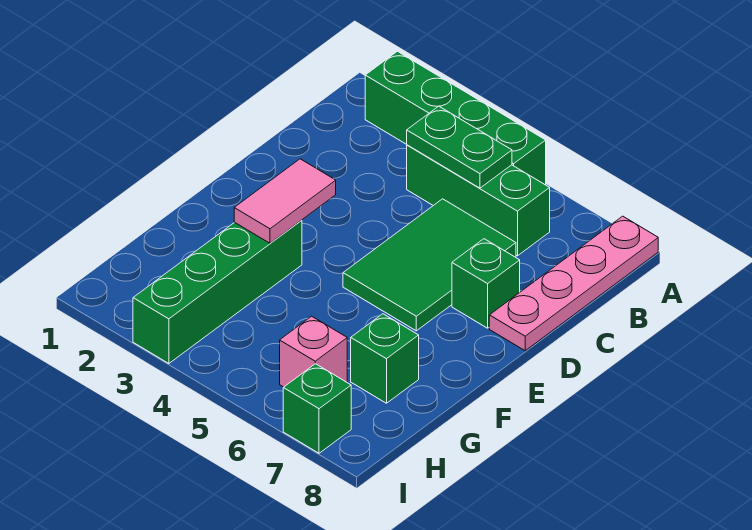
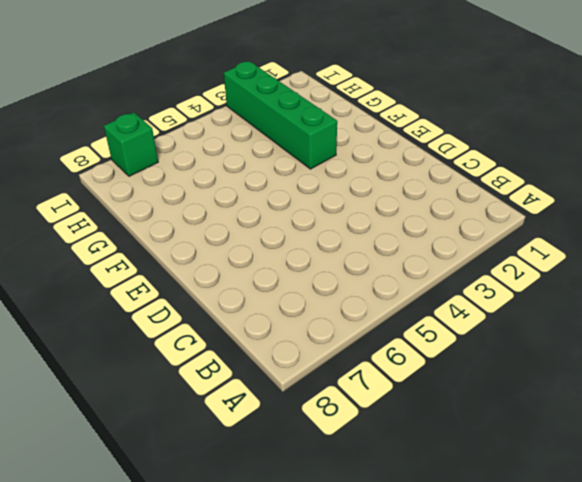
none -> green 1x4 brick [365,51,546,185]
none -> pink 1x4 plate [489,216,658,351]

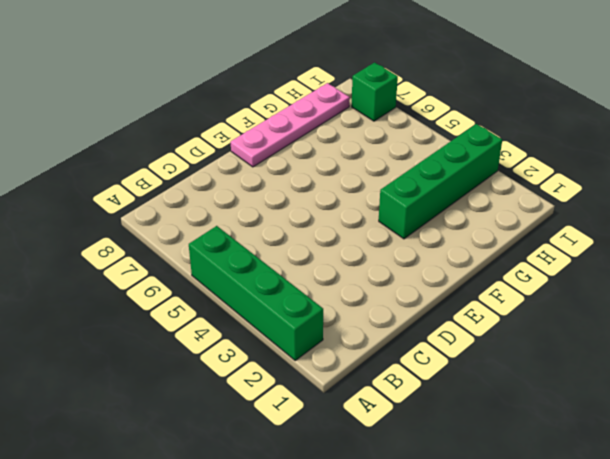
pink 1x4 plate [231,83,350,167] -> pink 1x4 plate moved to [489,216,658,351]
none -> green 1x3 brick [407,145,550,256]
none -> green 2x3 tile [343,199,516,331]

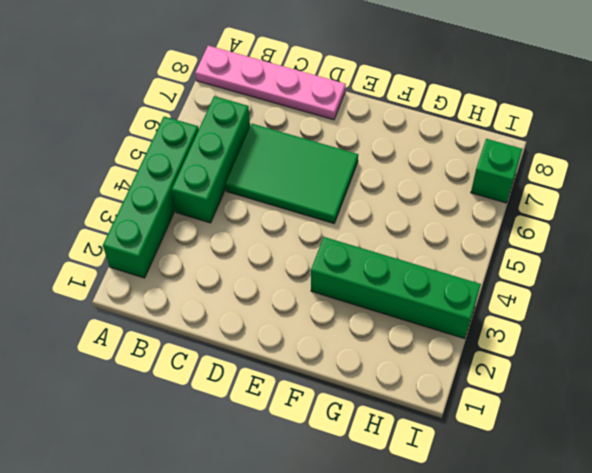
none -> green 1x1 brick [452,239,520,328]
none -> green 1x1 brick [351,314,419,403]

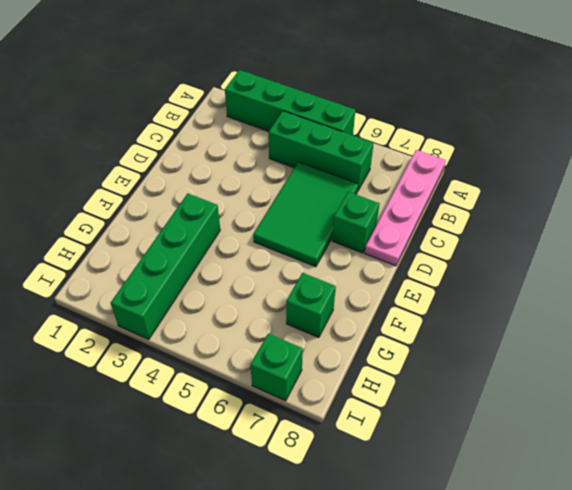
none -> pink 1x1 brick [280,316,347,387]
none -> green 1x2 plate [407,106,512,188]

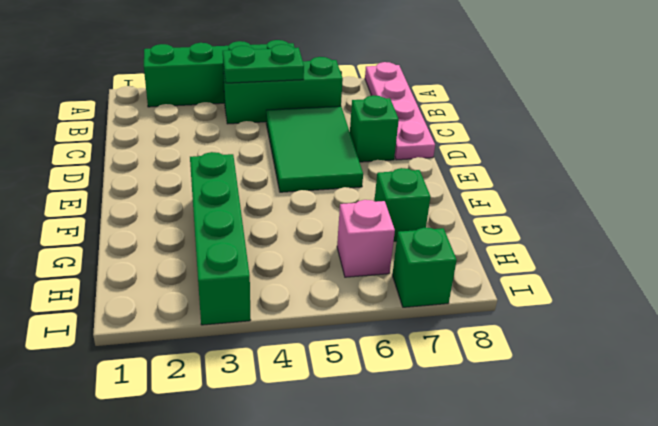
none -> pink 1x2 tile [234,159,336,243]

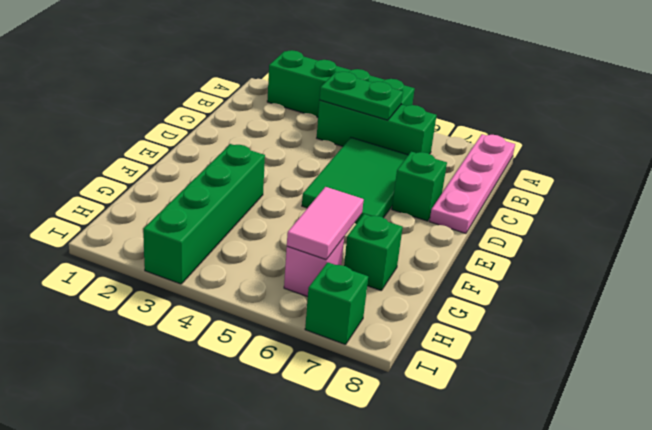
pink 1x2 tile [287,187,364,260] -> pink 1x2 tile moved to [234,159,336,243]

